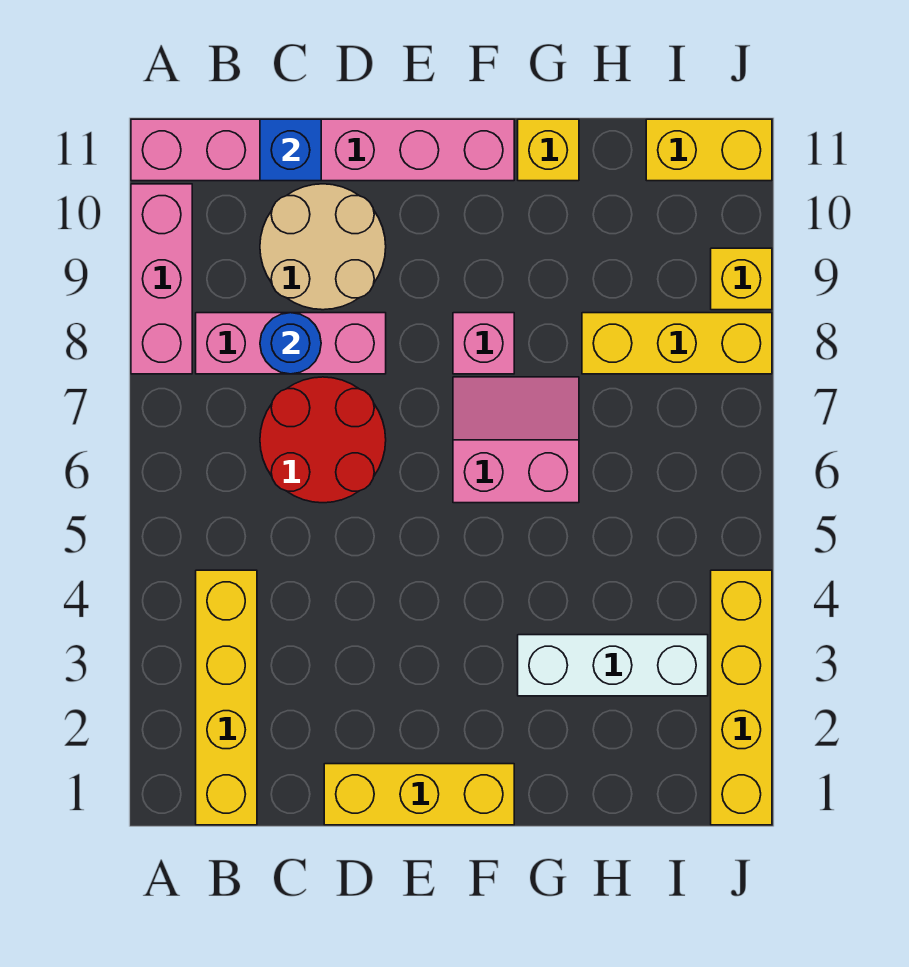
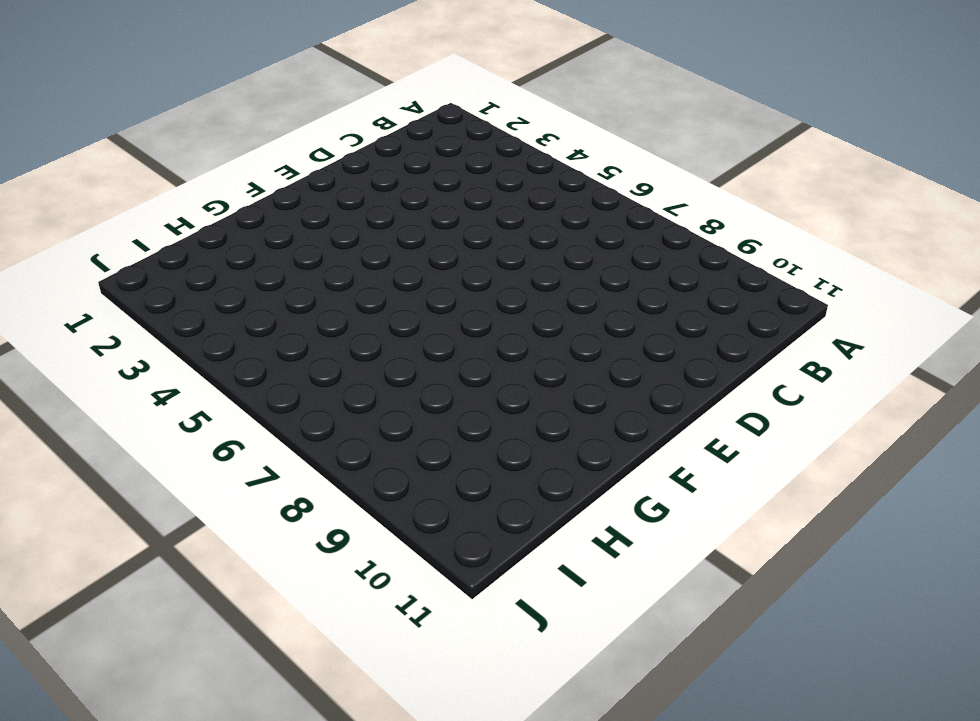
none -> pink 1x3 brick [131,184,192,374]
none -> pink 1x6 brick [131,119,514,181]
none -> yellow 1x4 brick [196,570,257,825]

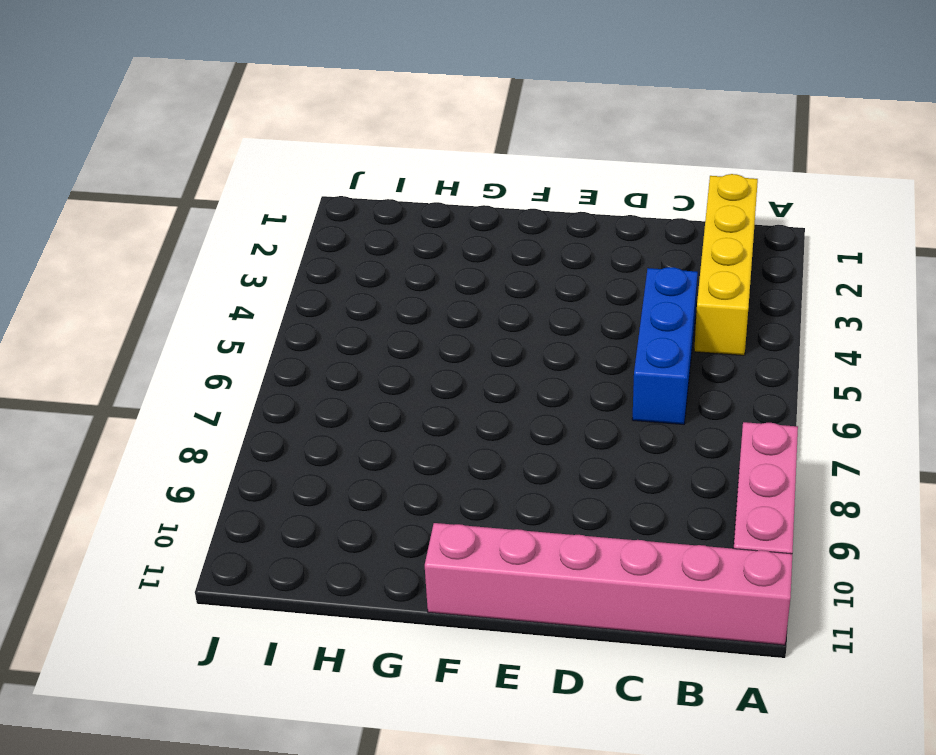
blue 1x3 brick [632,267,698,424] -> red 2x2 round brick [260,377,386,503]
none -> pink 1x3 brick [196,313,386,374]
none -> tan 2x2 round brick [260,184,386,310]
none -> yellow 1x3 brick [324,764,514,825]

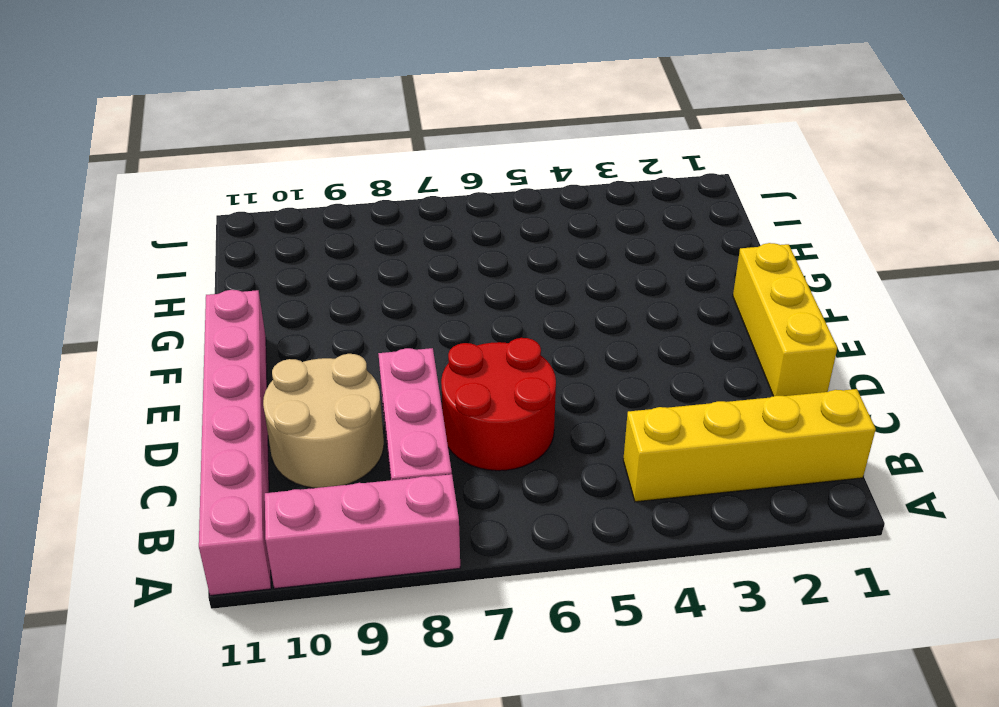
none -> pink 2x2 slope [453,377,579,503]
none -> pink 1x1 brick [453,313,514,374]
none -> white 1x3 brick [518,635,708,696]

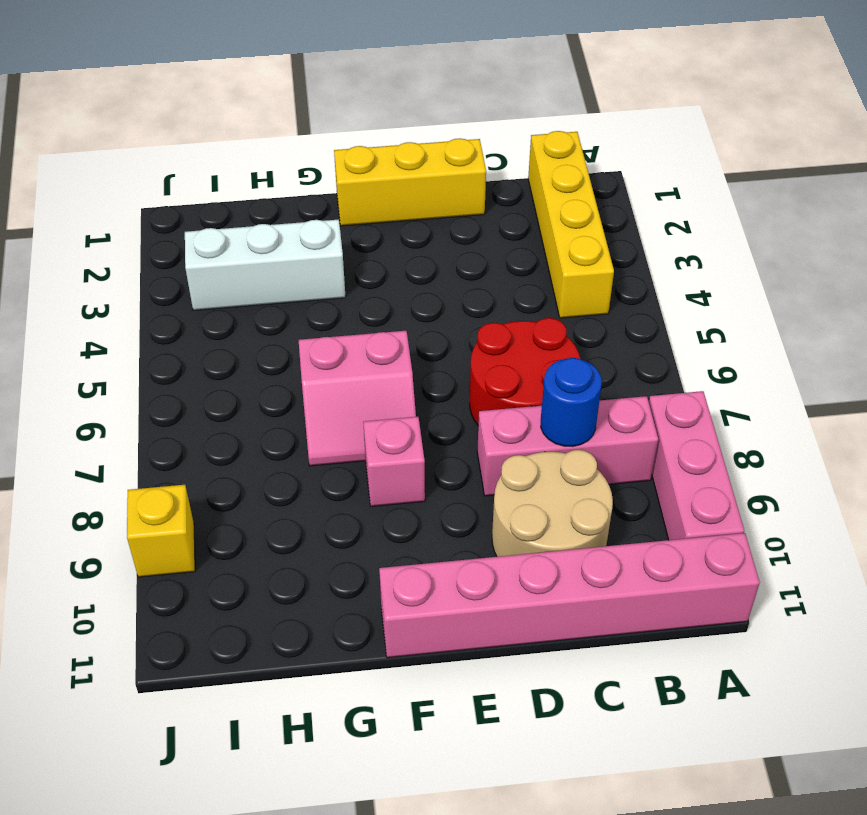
none -> yellow 1x1 brick [518,119,579,181]
none -> yellow 1x3 brick [582,313,772,374]
none -> yellow 1x2 brick [646,119,772,181]

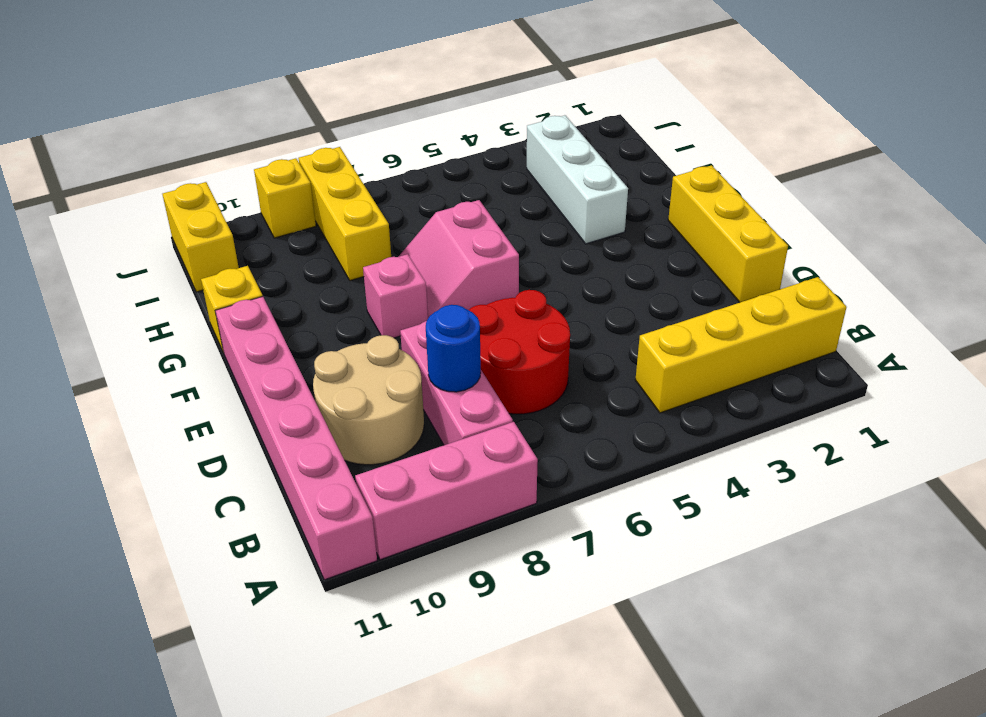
none -> yellow 1x4 brick [711,570,772,825]
none -> blue 1x1 brick [260,119,321,181]

